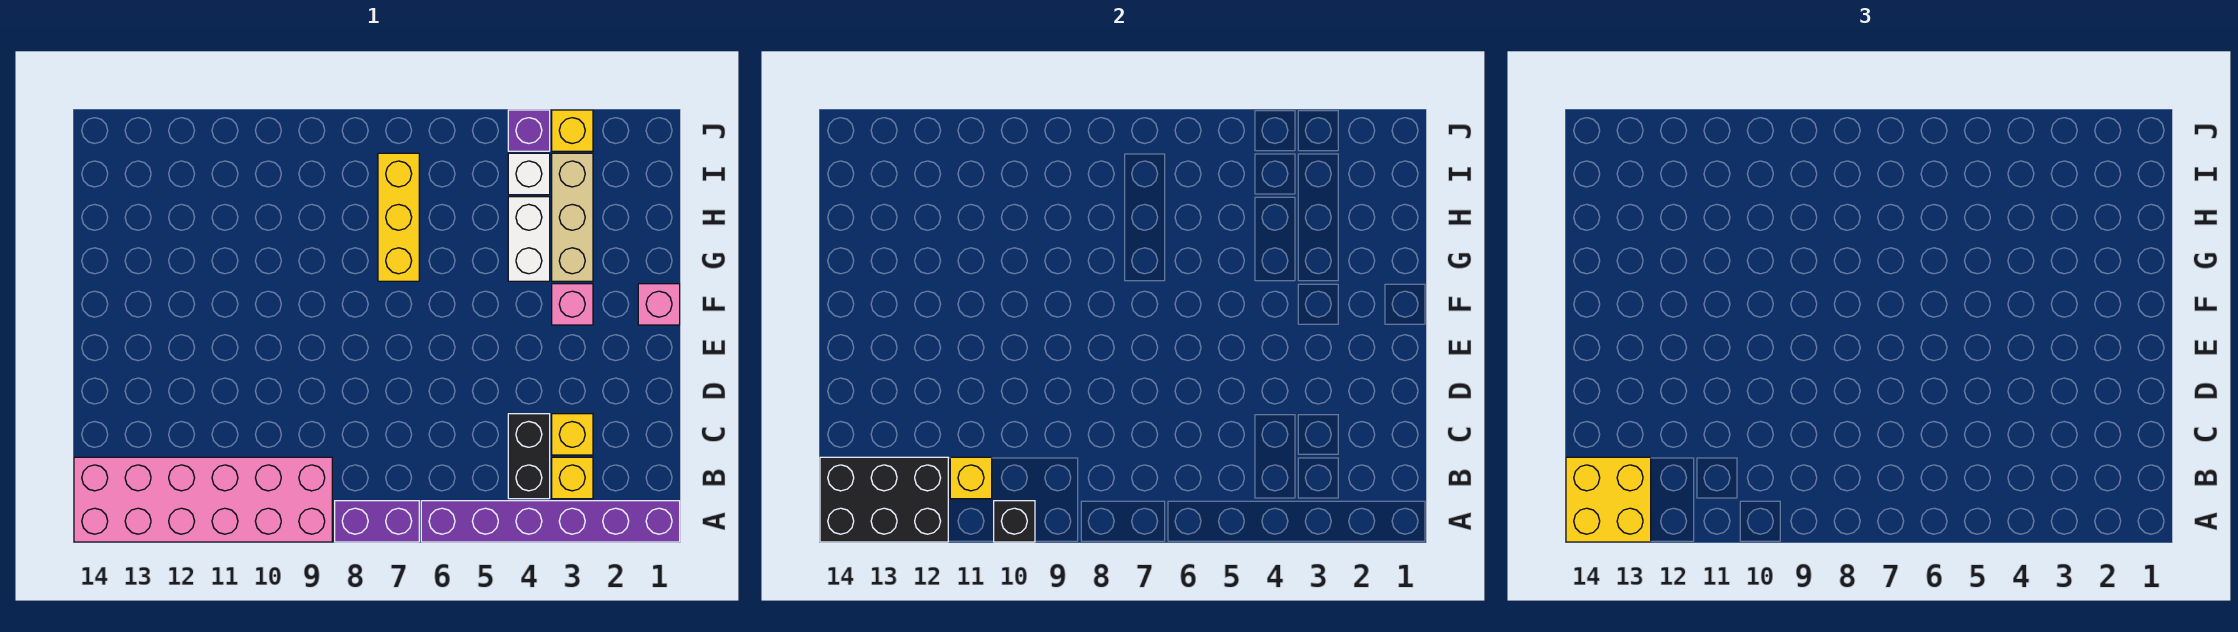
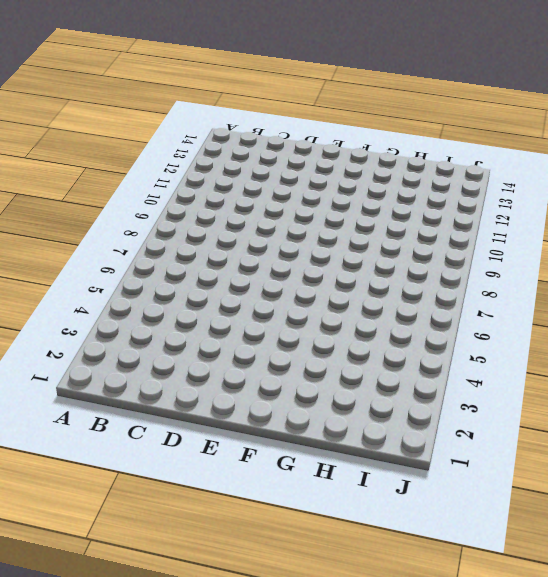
none -> purple 1x6 brick [421,501,680,542]
none -> purple 1x2 brick [335,501,419,542]
none -> pink 2x6 brick [74,457,332,542]

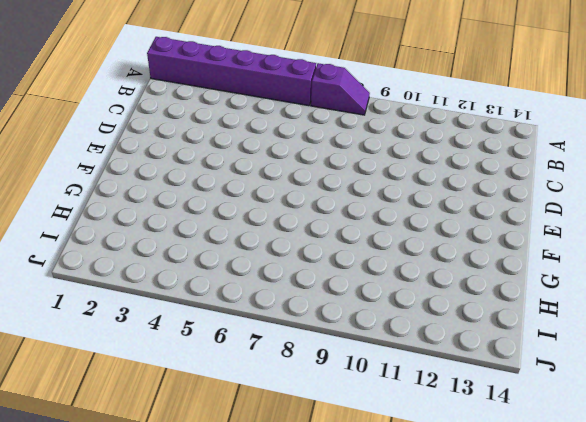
purple 1x2 slope [311,63,370,115] -> purple 1x2 brick [335,501,419,542]
none -> pink 2x6 brick [74,457,332,542]
none -> yellow 1x1 brick [552,457,593,499]
none -> black 1x2 brick [508,414,550,499]

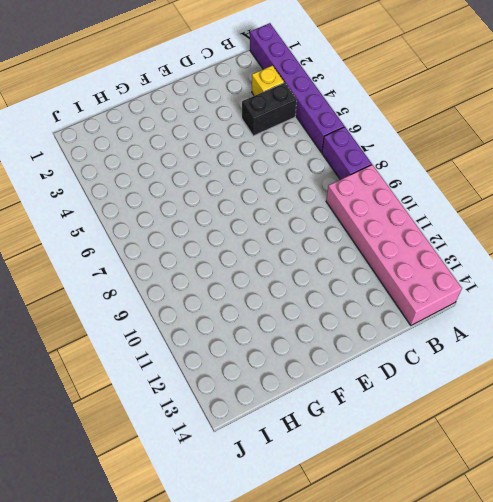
none -> yellow 1x1 brick [552,414,593,455]
none -> pink 1x1 brick [638,284,680,325]
none -> pink 1x1 brick [552,284,593,325]

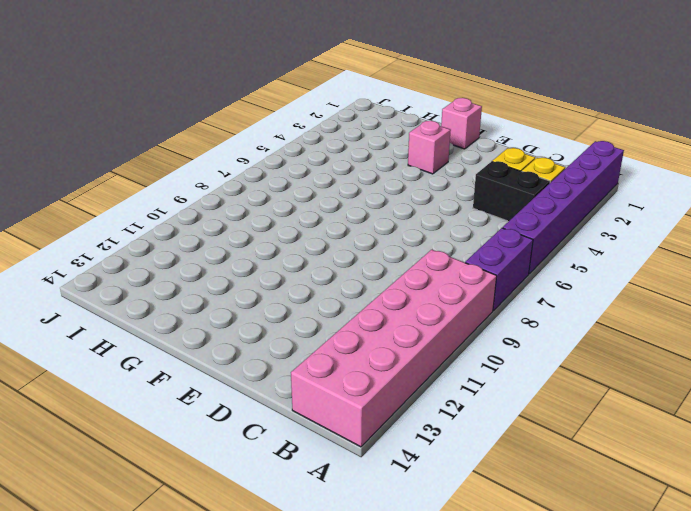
none -> tan 1x3 brick [552,153,593,281]
none -> white 1x2 brick [508,197,550,281]
none -> yellow 1x3 brick [378,153,419,281]

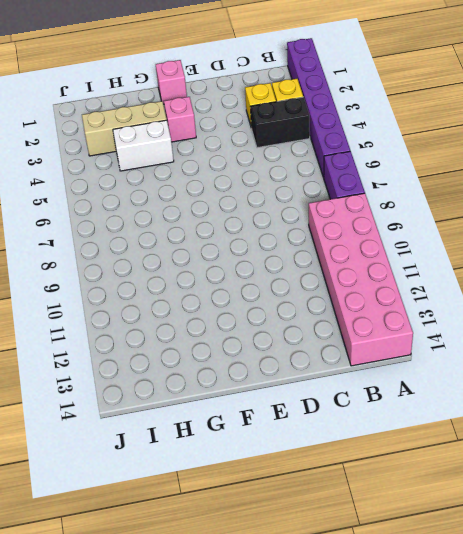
none -> yellow 1x3 brick [378,153,419,281]
none -> white 1x1 brick [508,153,550,195]
none -> yellow 1x1 brick [552,110,593,151]

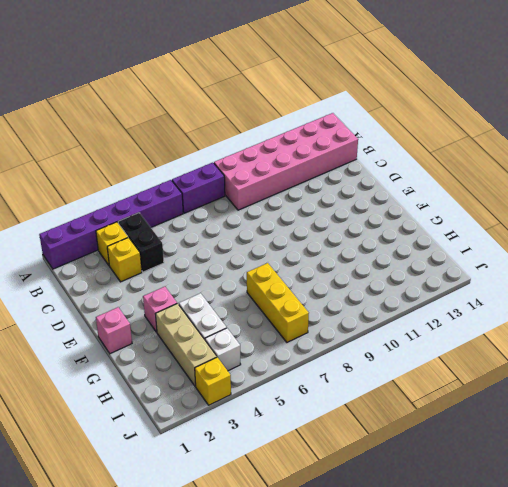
none -> purple 1x1 brick [508,110,550,151]
none -> black 1x1 brick [994,501,1035,542]
none -> black 2x3 brick [820,457,948,542]

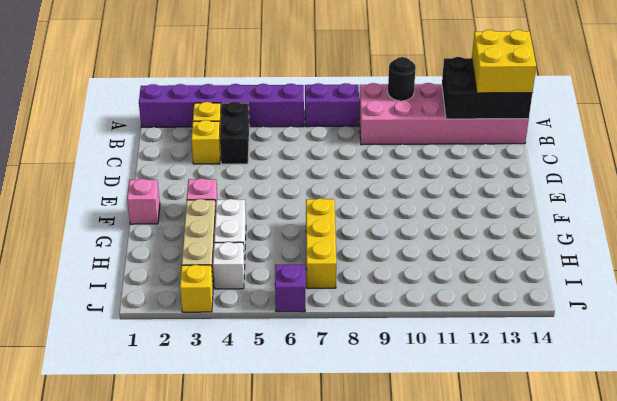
black 1x1 round brick [388,57,416,101] -> black 1x1 brick [994,501,1035,542]
purple 1x1 brick [275,264,305,312] -> purple 1x1 brick moved to [508,110,550,151]
none -> yellow 1x1 brick [950,457,992,499]

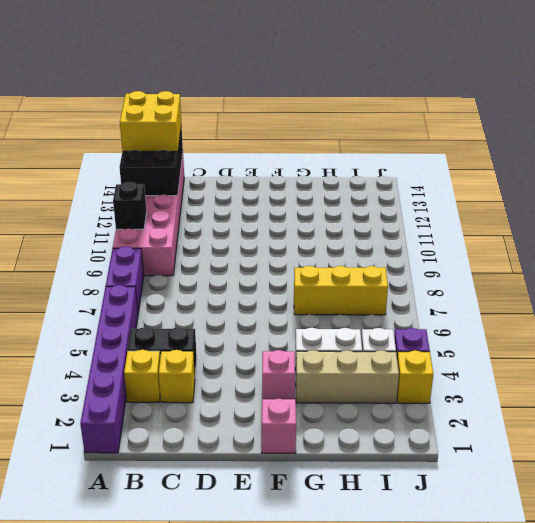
none -> yellow 1x1 brick [950,457,992,499]

